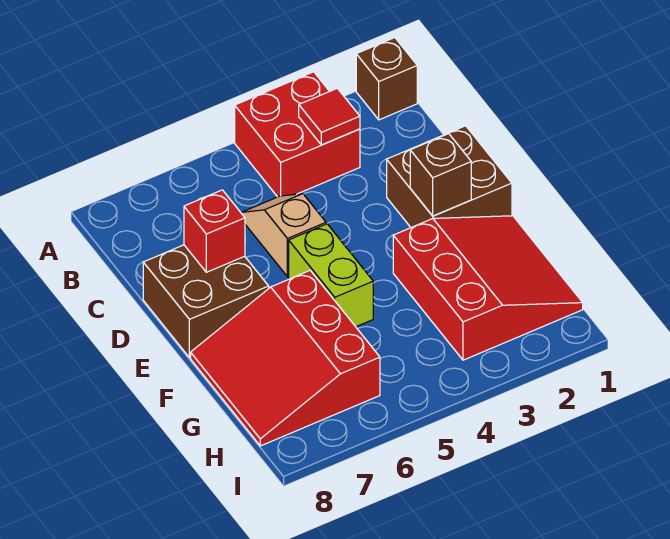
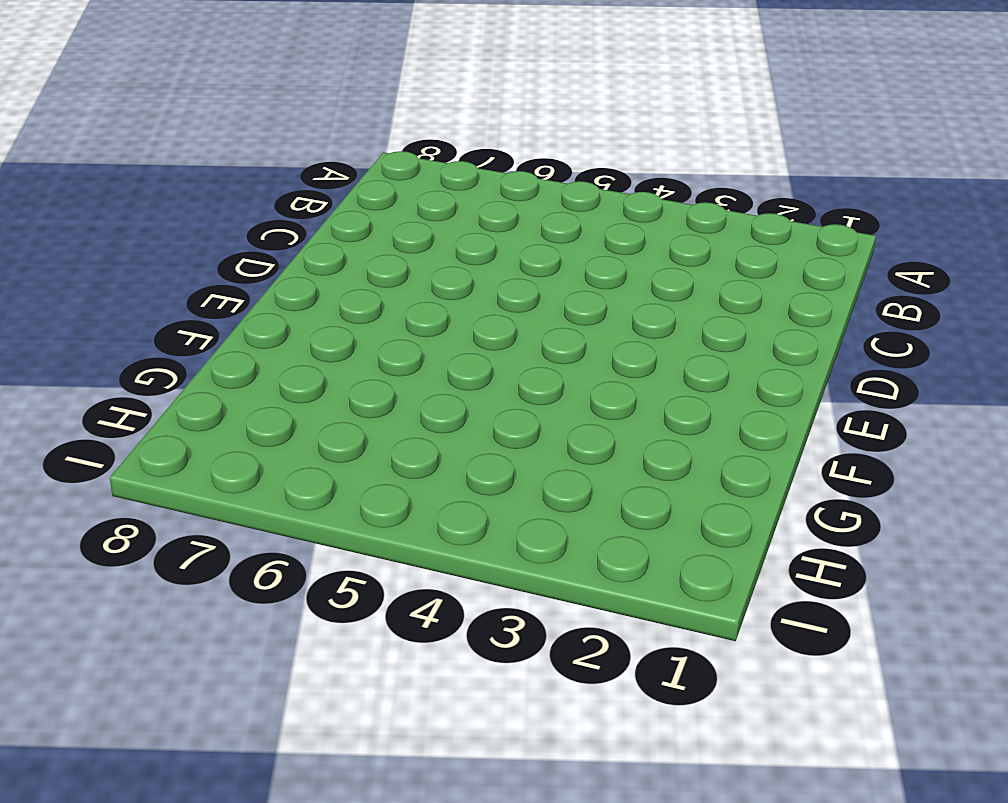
none -> brown 1x1 brick [356,38,417,120]
none -> red 2x2 brick [235,72,360,197]

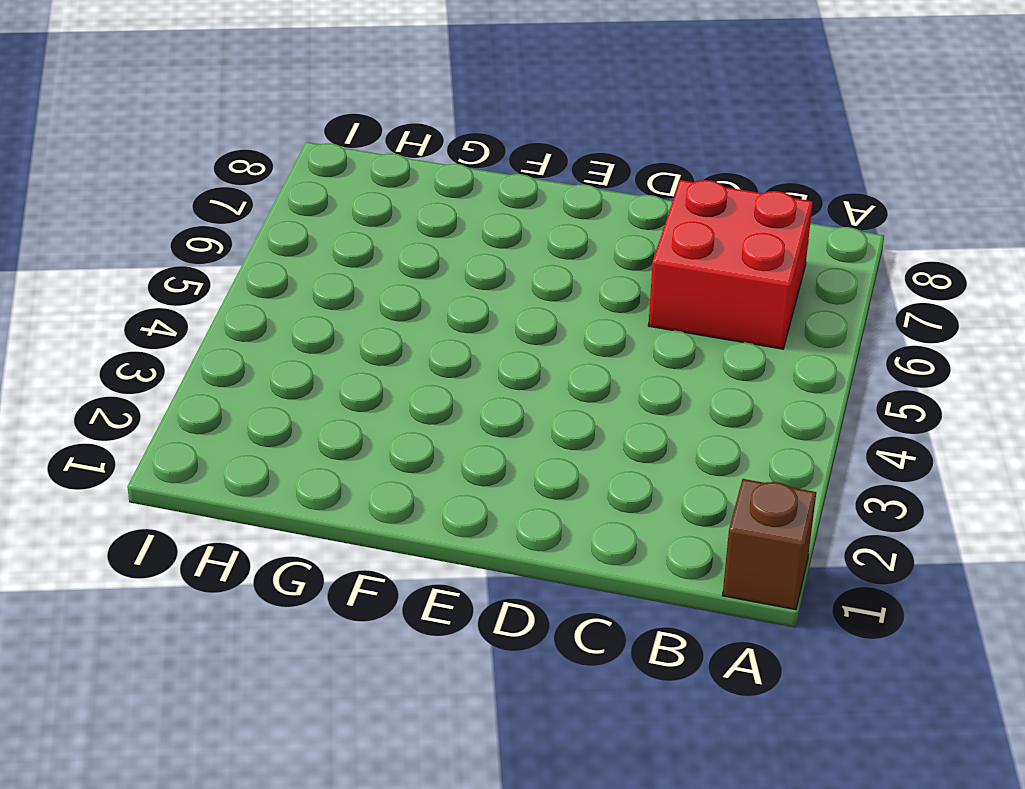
red 2x2 brick [648,180,813,349] -> red 2x2 brick moved to [235,72,360,197]
none -> tan 1x2 slope [241,194,326,277]
none -> brown 2x2 brick [387,126,512,227]

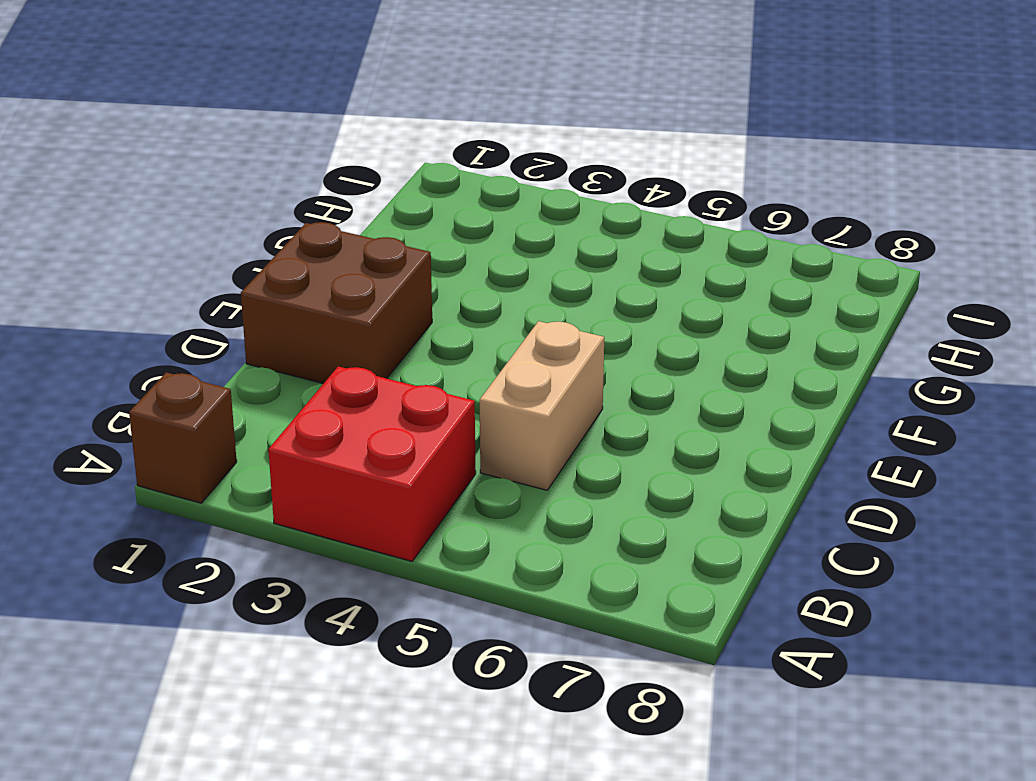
tan 1x2 brick [480,321,604,490] -> tan 1x2 slope [241,194,326,277]
none -> brown 2x2 brick [143,245,269,358]
none -> lime 1x2 brick [289,224,373,327]

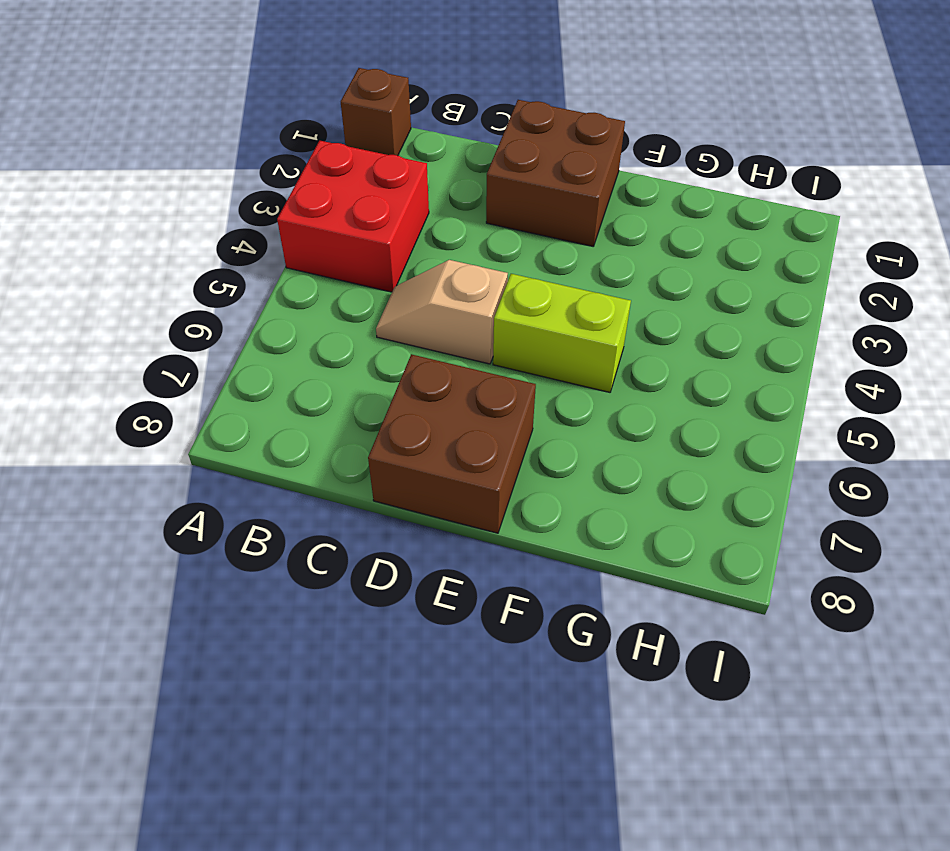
none -> red 3x3 slope [393,216,583,360]
none -> red 3x3 slope [191,271,380,446]

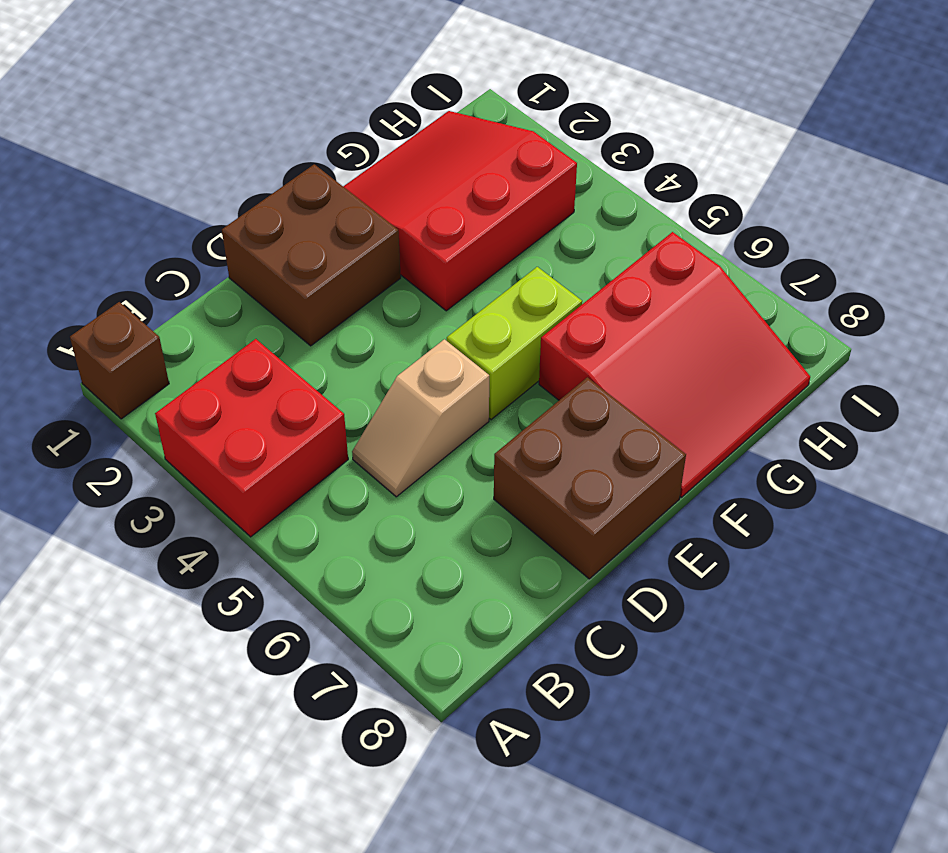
none -> red 1x1 tile [299,88,360,145]
none -> red 1x1 brick [184,190,245,272]

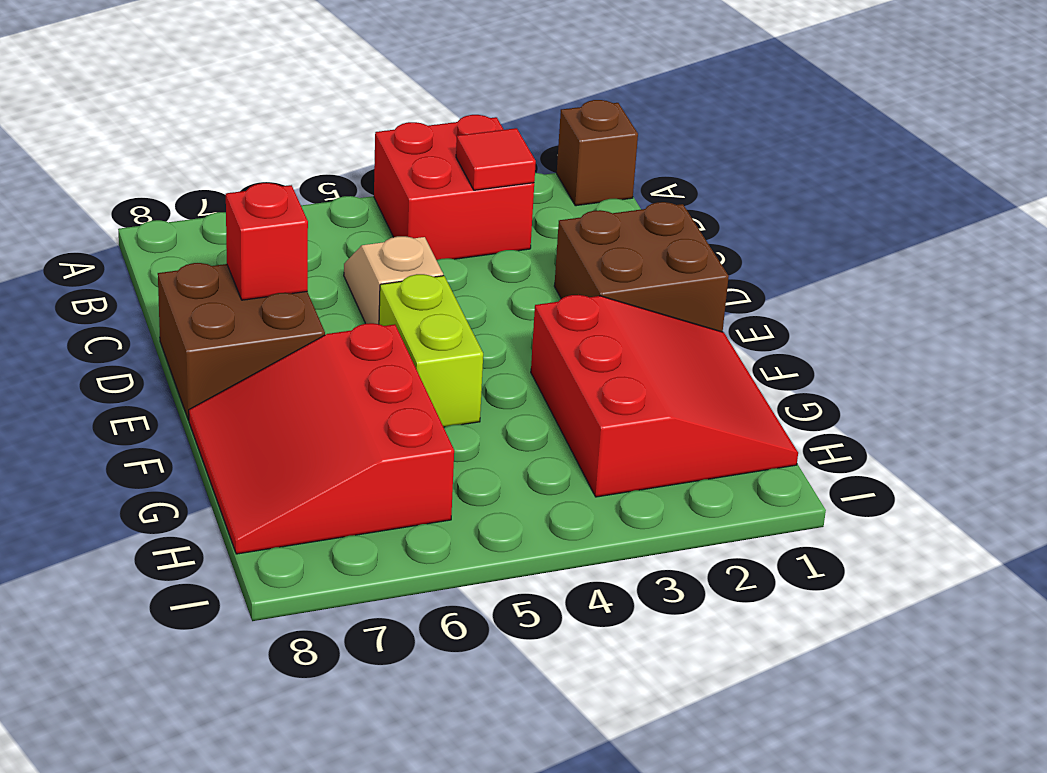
none -> brown 1x1 brick [410,134,471,216]

